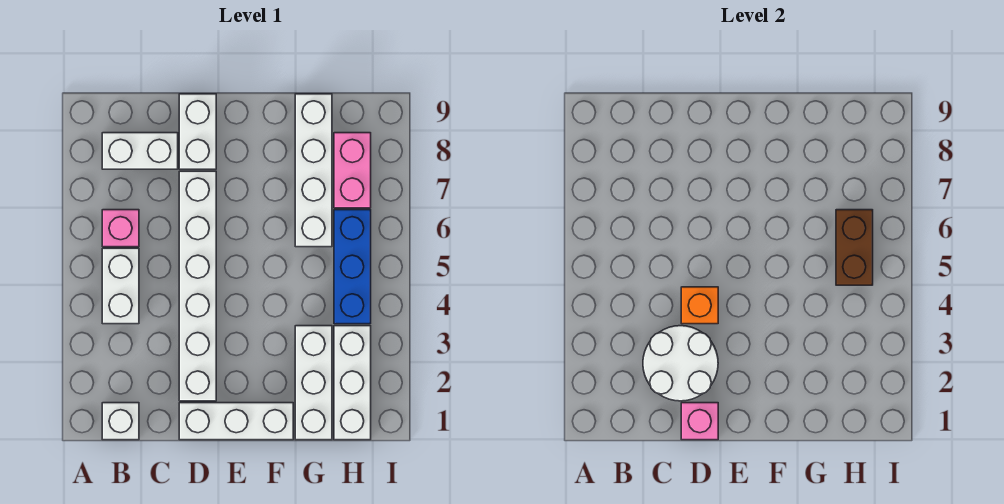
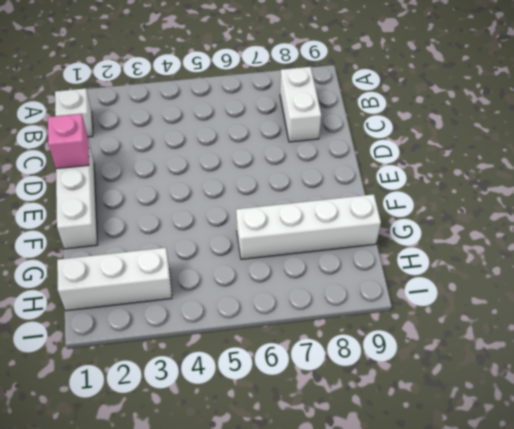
none -> white 1x2 brick [102,248,139,324]
none -> pink 1x1 brick [102,210,139,247]
none -> white 1x6 brick [179,171,216,401]

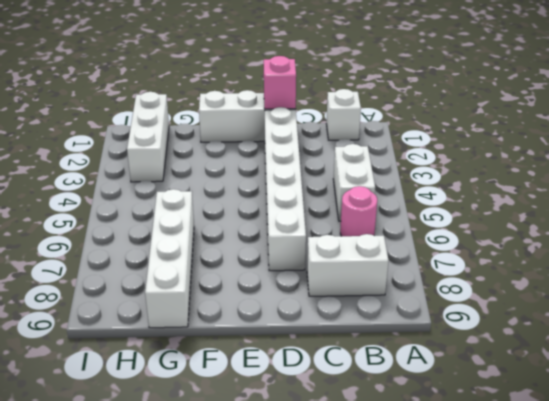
pink 1x1 round brick [340,186,377,236] -> pink 1x1 brick [102,210,139,247]
none -> white 1x2 brick [179,94,216,169]
none -> white 1x3 brick [295,326,332,440]
none -> blue 1x3 brick [334,210,371,324]

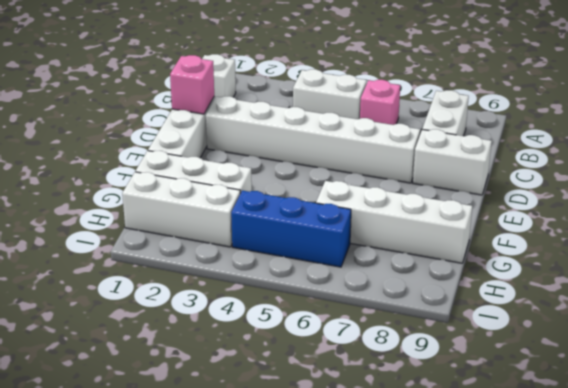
none -> pink 1x2 brick [334,133,371,208]
none -> white 2x2 round brick [643,326,718,401]
none -> orange 1x1 brick [681,287,718,324]

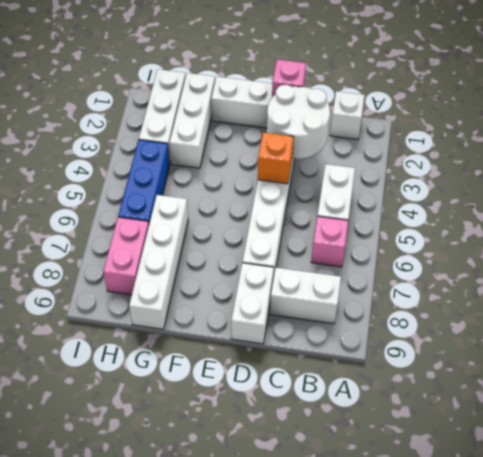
none -> brown 1x2 brick [836,210,873,285]

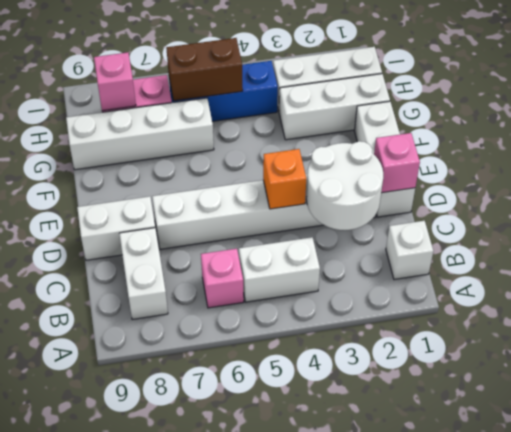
pink 1x1 brick [94,52,136,111] -> none

